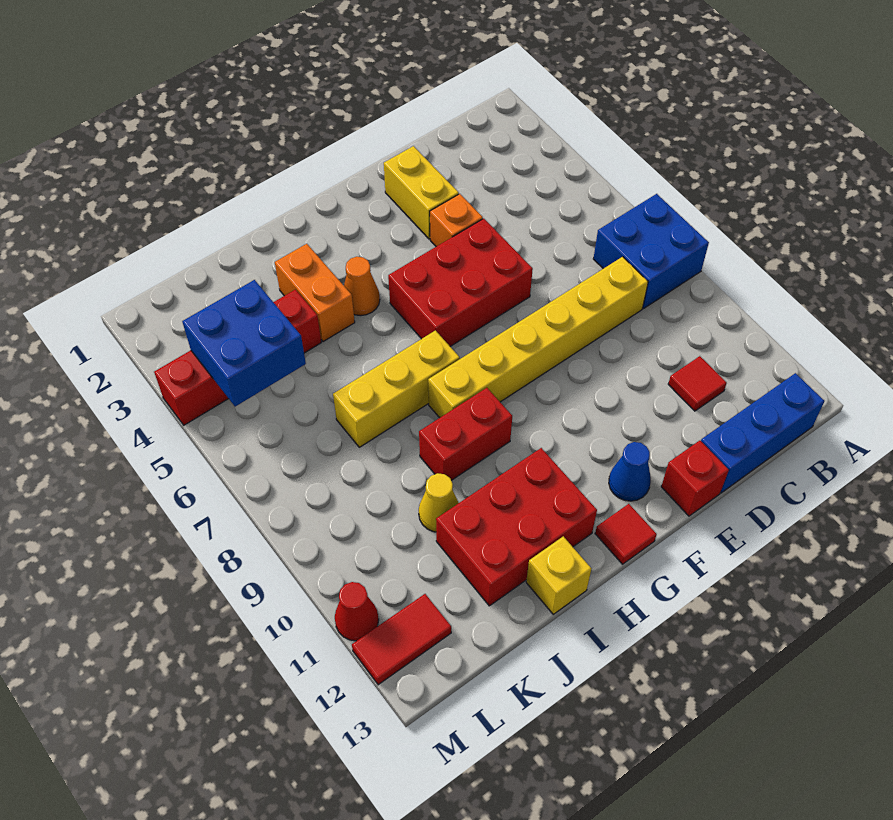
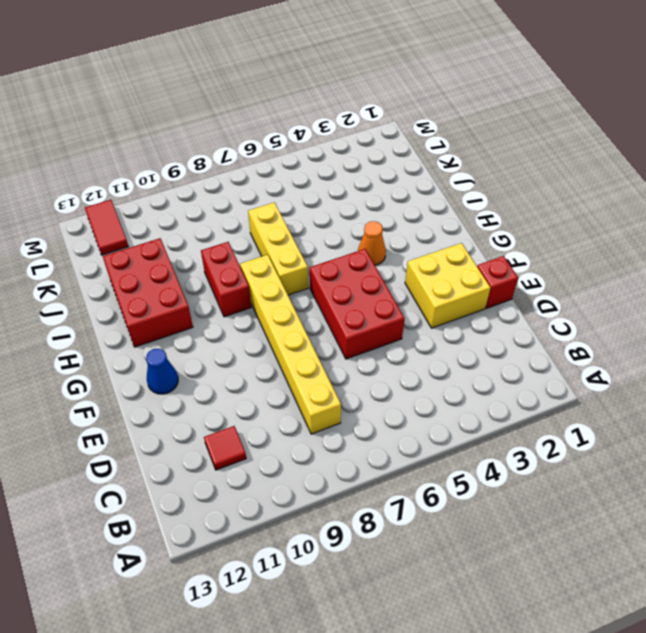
red 1x1 brick [477,256,518,308] -> red 1x1 brick moved to [661,441,729,516]
yellow 2x2 brick [405,243,490,328] -> yellow 1x2 brick [384,146,459,239]
none -> blue 2x2 brick [593,194,709,308]
none -> blue 1x3 brick [701,373,824,493]
none -> orange 1x1 brick [430,194,483,246]

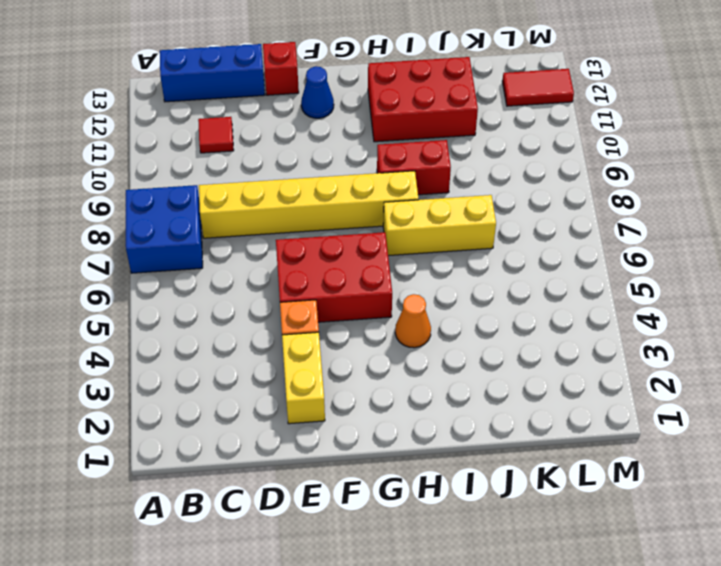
none -> red 1x1 tile [595,504,657,564]
none -> orange 1x2 brick [275,244,355,342]
none -> yellow 1x1 brick [526,536,592,614]

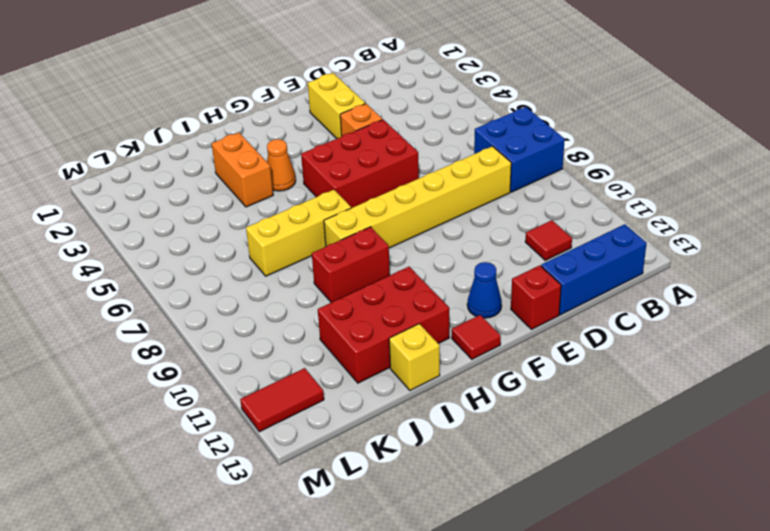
none -> red 1x4 brick [154,290,321,425]
none -> yellow 1x1 cone [419,473,459,532]
none -> red 1x1 cone [335,582,379,641]

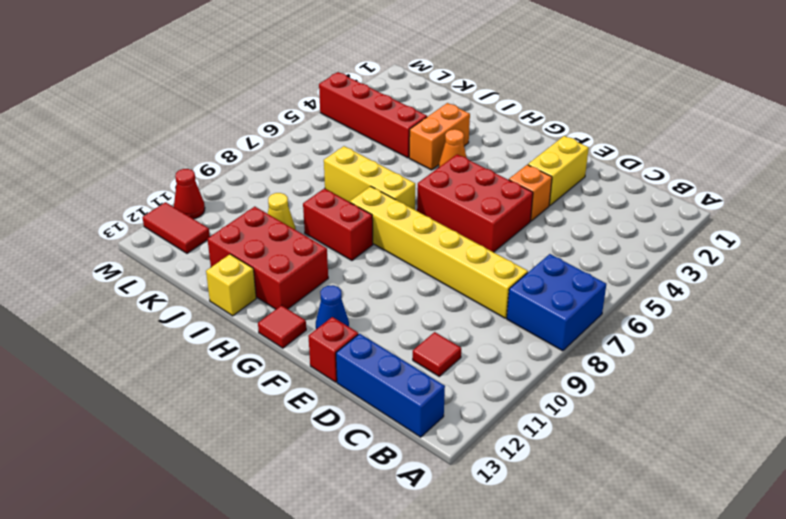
none -> blue 2x2 brick [182,280,306,407]

